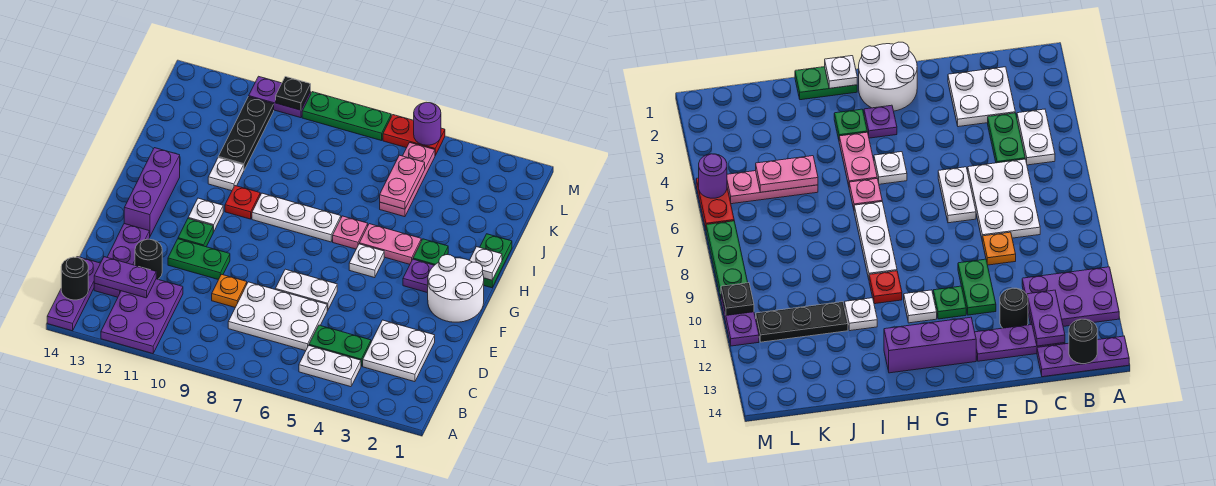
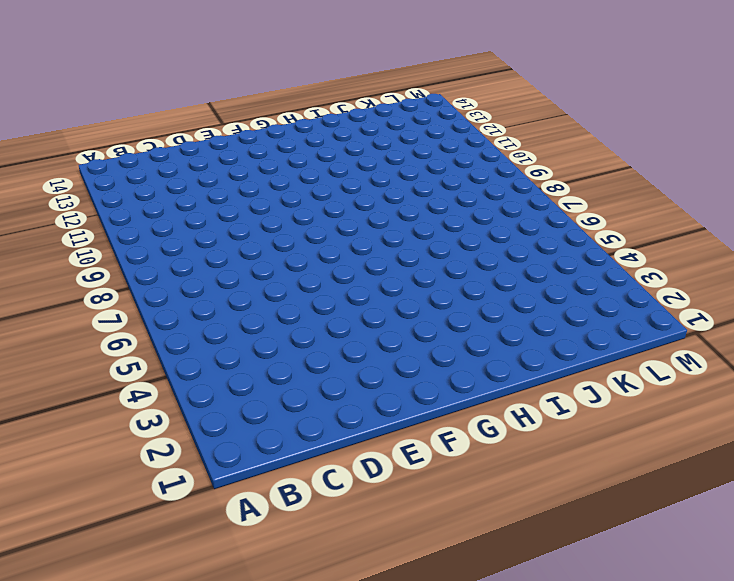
none -> purple 2x3 plate [101,279,183,354]
none -> purple 1x3 plate [47,257,100,331]
none -> white 1x2 plate [299,346,361,387]
none -> white 2x2 plate [363,320,435,382]

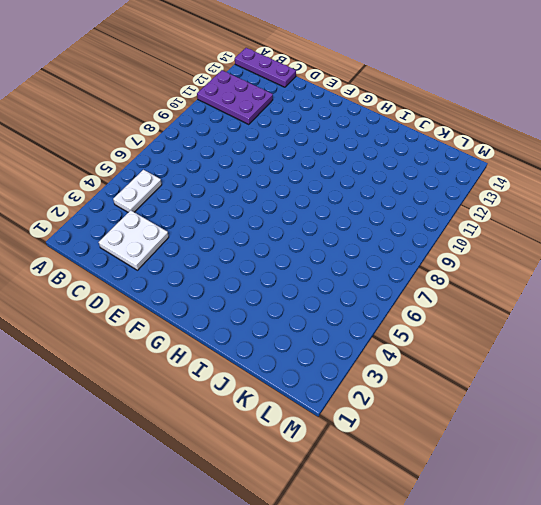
none -> green 1x2 plate [309,325,371,366]
none -> white 2x3 plate [228,282,327,351]
none -> purple 1x3 plate [94,224,150,297]
none -> orange 1x1 plate [212,274,247,307]

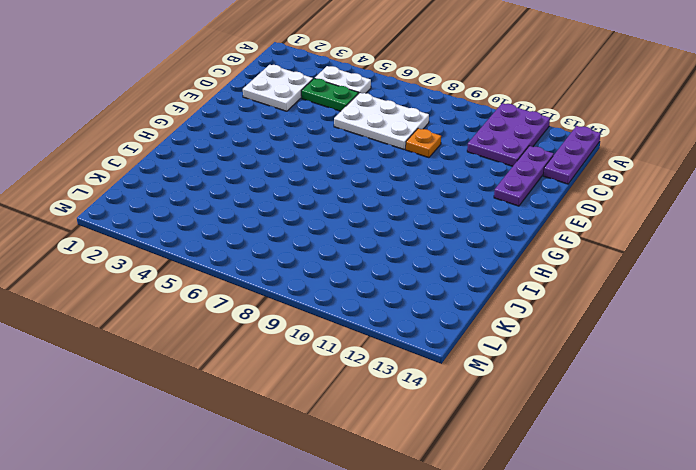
none -> black 1x1 round brick [135,239,162,279]
none -> white 1x2 plate [275,269,337,311]
none -> green 1x2 plate [168,239,230,280]
none -> white 2x2 round brick [428,255,484,322]

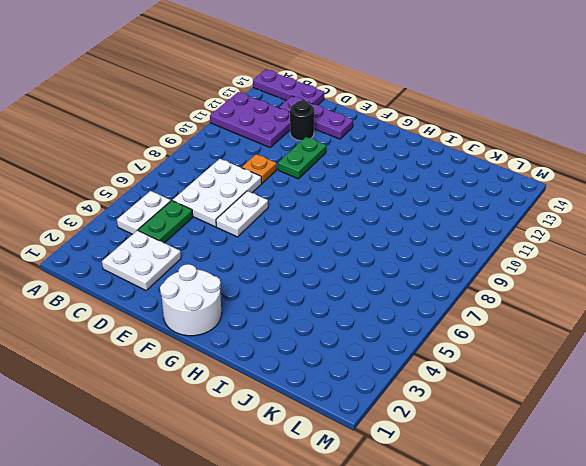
none -> green 1x1 plate [178,219,213,247]
none -> purple 1x3 brick [124,148,180,236]
none -> purple 1x1 plate [403,259,434,293]
none -> white 1x1 plate [349,244,384,278]

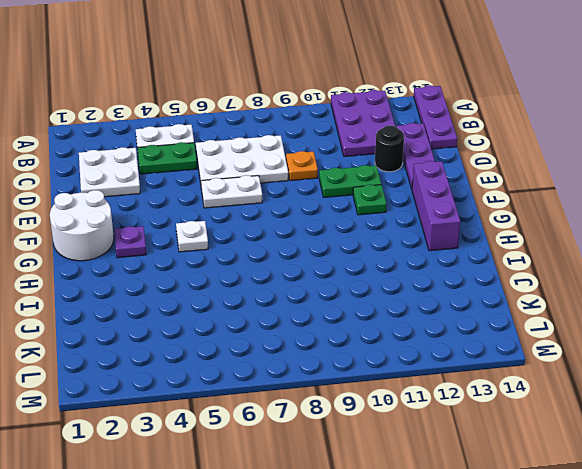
none -> white 1x1 plate [188,198,223,232]
none -> green 1x2 plate [480,234,512,288]
none -> green 1x1 plate [413,239,448,265]
none -> pink 1x2 plate [359,224,421,264]

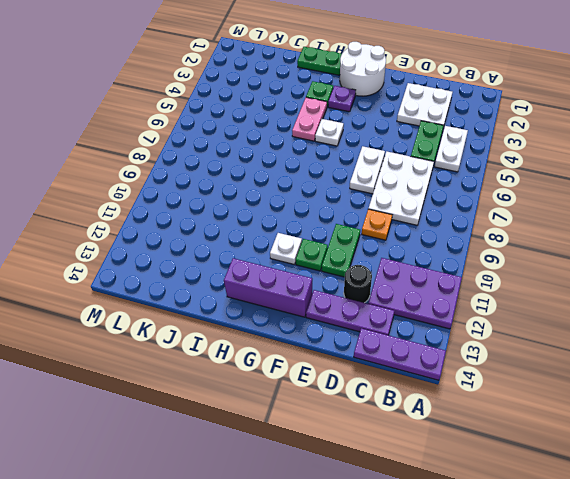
none -> pink 1x1 plate [333,216,368,249]
none -> white 1x3 plate [252,193,341,242]
none -> red 1x1 plate [225,186,260,219]
none -> white 1x1 plate [208,158,244,191]

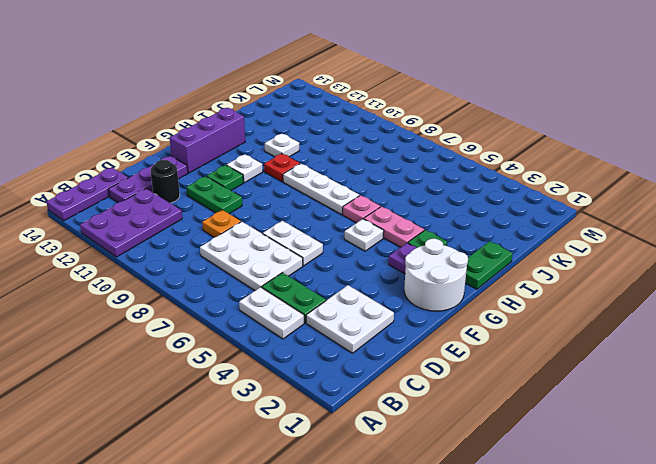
none -> pink 1x3 plate [380,143,435,217]
none -> black 1x3 plate [218,97,274,170]
none -> red 1x2 plate [383,115,445,155]
none -> green 1x3 plate [302,92,391,141]

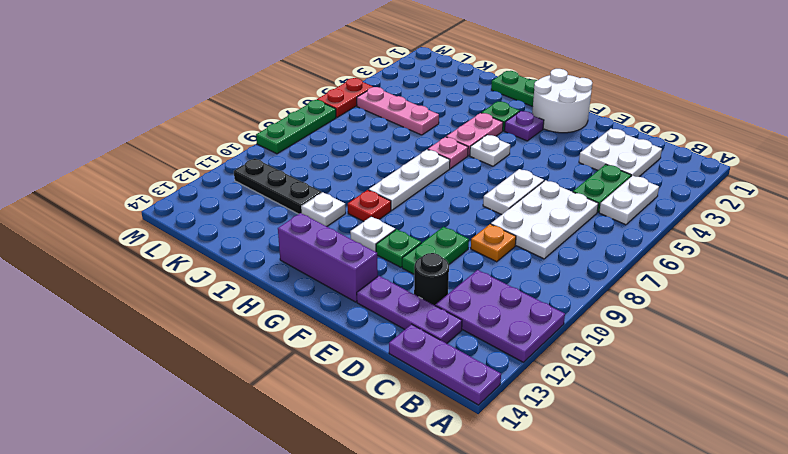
none -> purple 1x2 plate [249,76,311,118]
none -> black 1x1 round brick [61,257,88,300]
none -> purple 1x2 plate [94,257,156,298]
none -> white 1x1 plate [470,247,502,280]

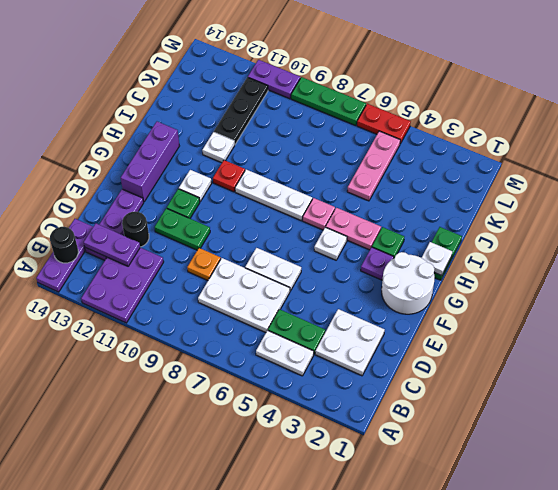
none -> pink 1x2 plate [380,155,425,209]
none -> purple 1x1 round brick [414,102,441,145]
none -> black 1x1 plate [276,77,311,110]

